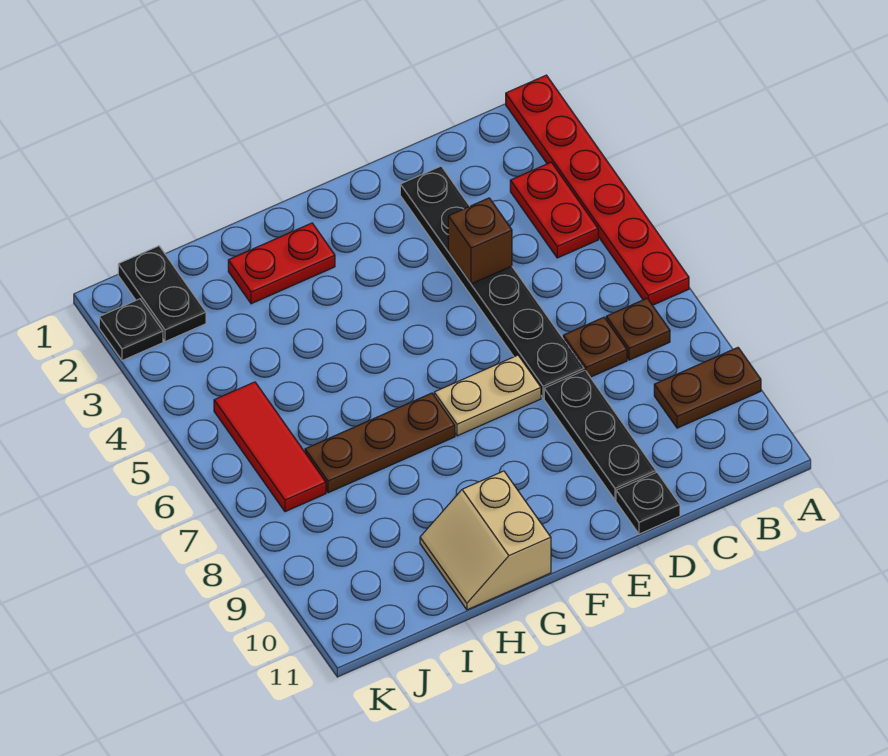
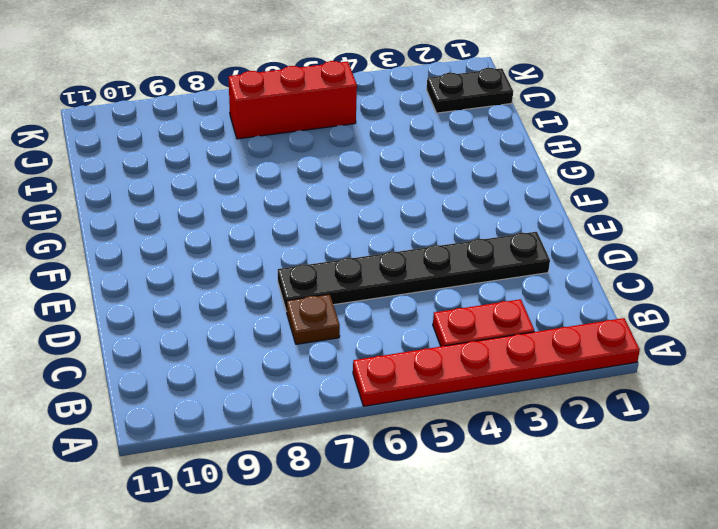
red 1x3 brick [228,61,357,139] -> red 1x3 tile [214,382,326,512]
none -> brown 1x2 plate [654,348,761,428]
none -> brown 1x1 plate [606,298,670,360]
none -> black 1x3 plate [544,370,656,500]

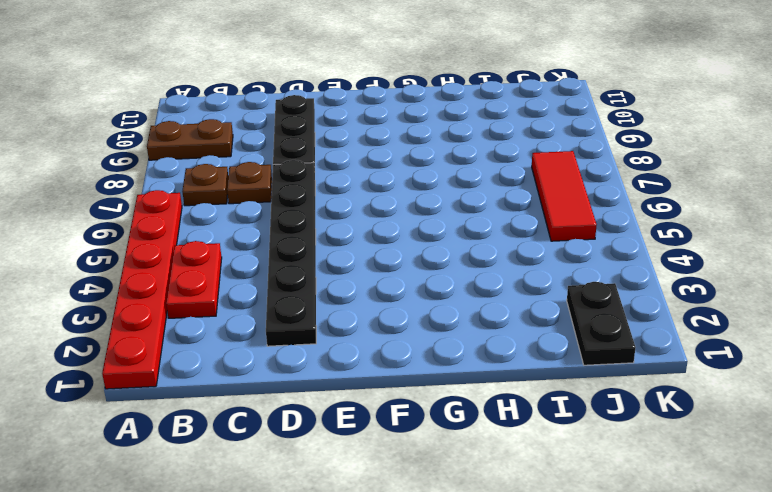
none -> black 1x1 plate [616,472,680,534]
none -> tan 1x2 plate [434,355,541,436]
none -> red 1x2 plate [228,223,335,304]

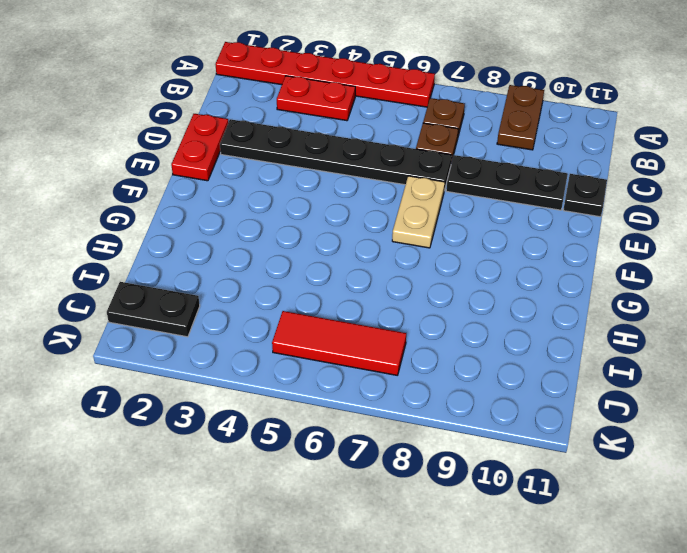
red 1x2 plate [171,114,228,181] -> red 1x2 plate moved to [228,223,335,304]
none -> brown 1x3 plate [305,393,455,493]
none -> tan 2x2 slope [420,471,551,610]
none -> black 1x1 plate [99,299,163,361]

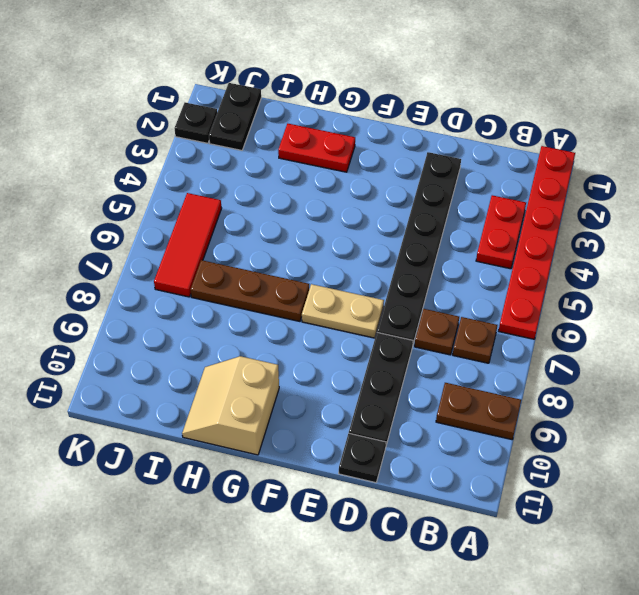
none -> brown 1x1 brick [448,198,512,284]

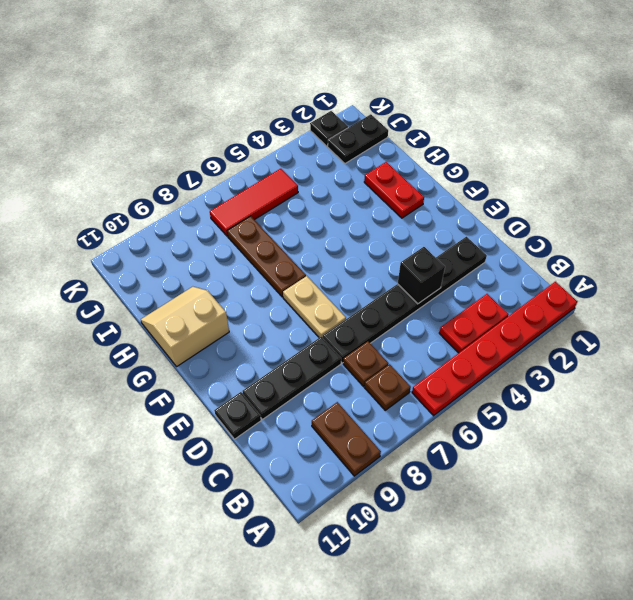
black 1x1 brick [398,247,445,304] -> brown 1x1 brick [448,198,512,284]

